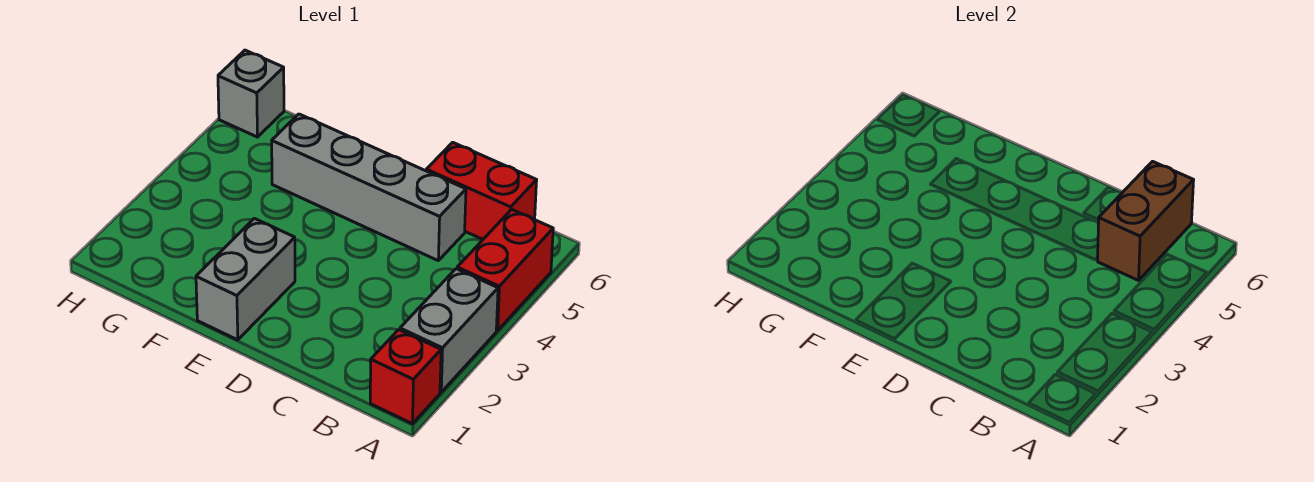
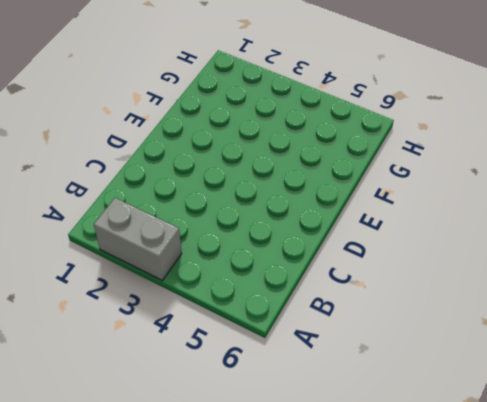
none -> red 1x1 brick [370,330,441,424]
none -> red 1x2 brick [457,209,553,331]

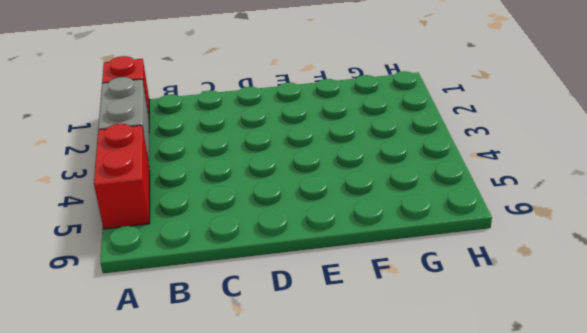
none -> red 1x2 brick [426,142,537,239]
none -> grey 1x4 brick [272,114,466,260]

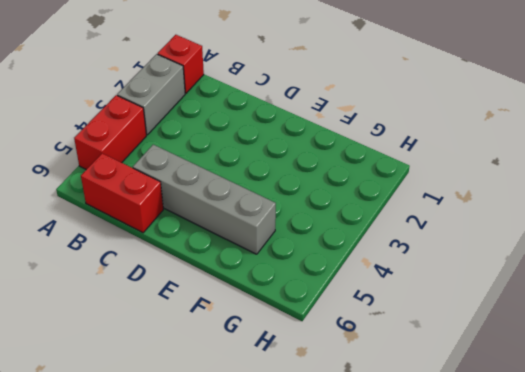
none -> grey 1x2 brick [196,218,295,340]
none -> grey 1x1 brick [218,50,284,137]

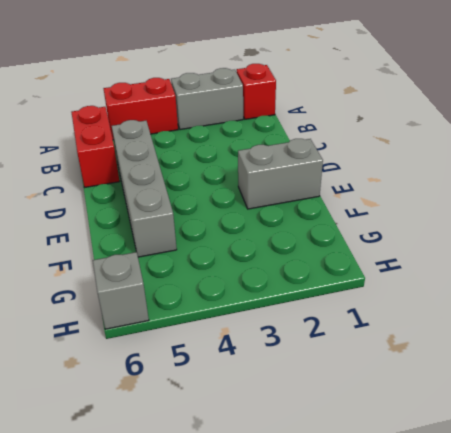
none -> brown 1x2 brick [1097,161,1194,280]

